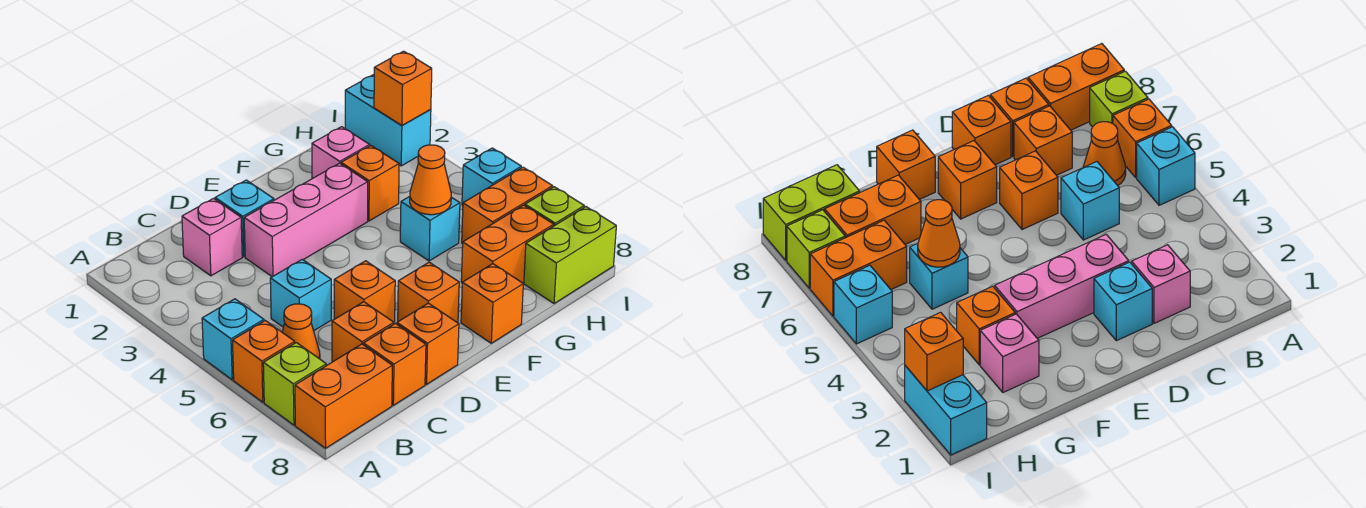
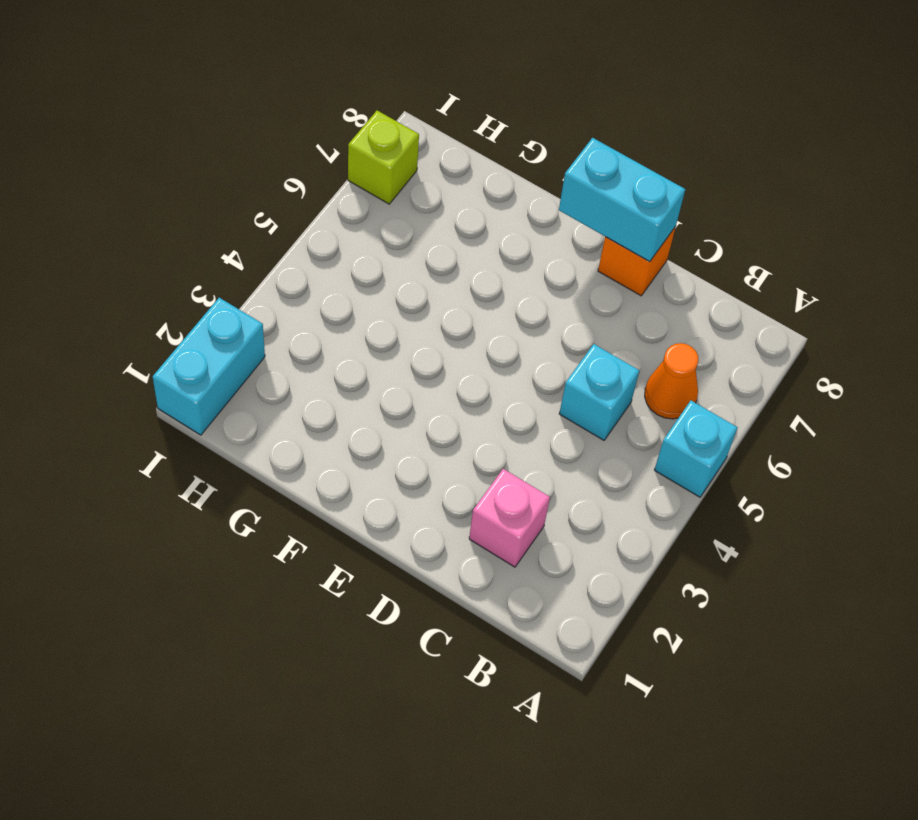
cyan 1x2 brick [559,138,685,262] -> none
none -> orange 1x1 brick [233,321,295,402]
none -> lime 1x1 brick [263,343,326,425]
none -> orange 1x2 brick [295,344,392,448]

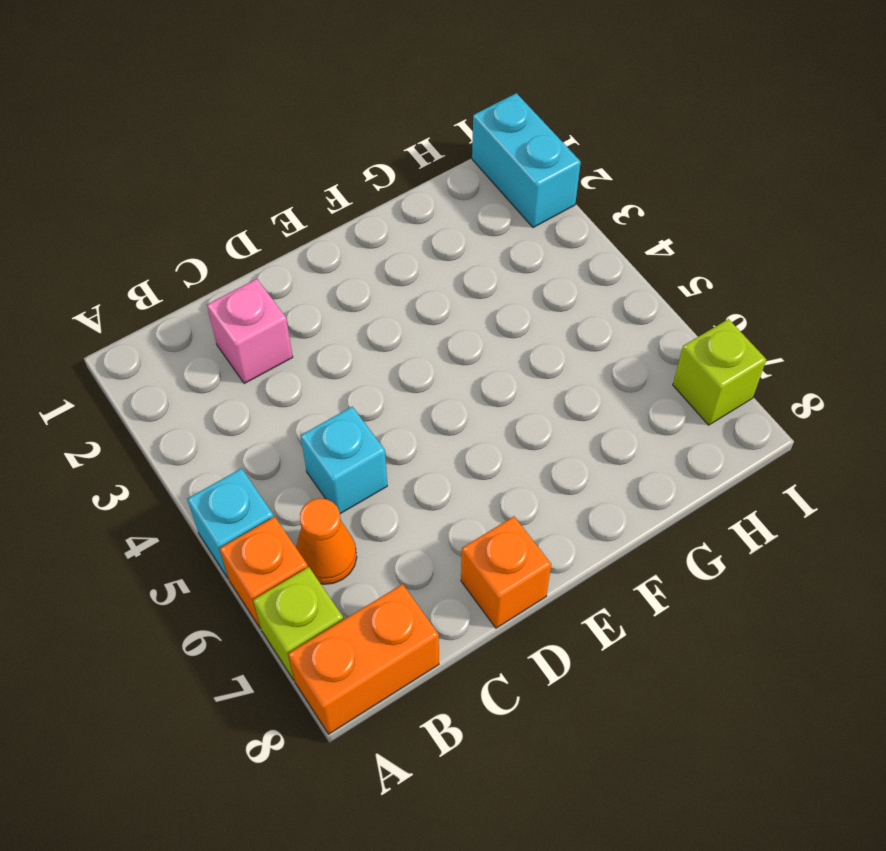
none -> orange 1x1 brick [332,302,394,362]
none -> orange 1x1 brick [363,323,426,405]
none -> cyan 1x1 brick [215,180,274,257]

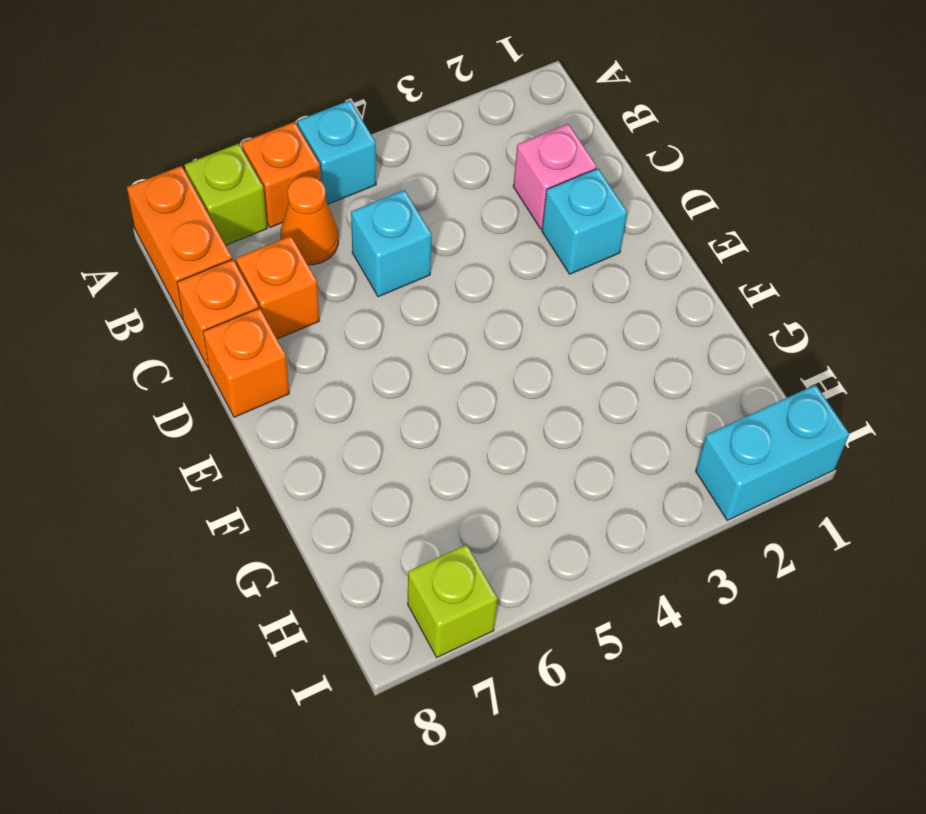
none -> pink 1x3 brick [244,163,368,277]
none -> orange 1x1 brick [334,261,395,322]
none -> orange 1x1 brick [398,262,459,323]

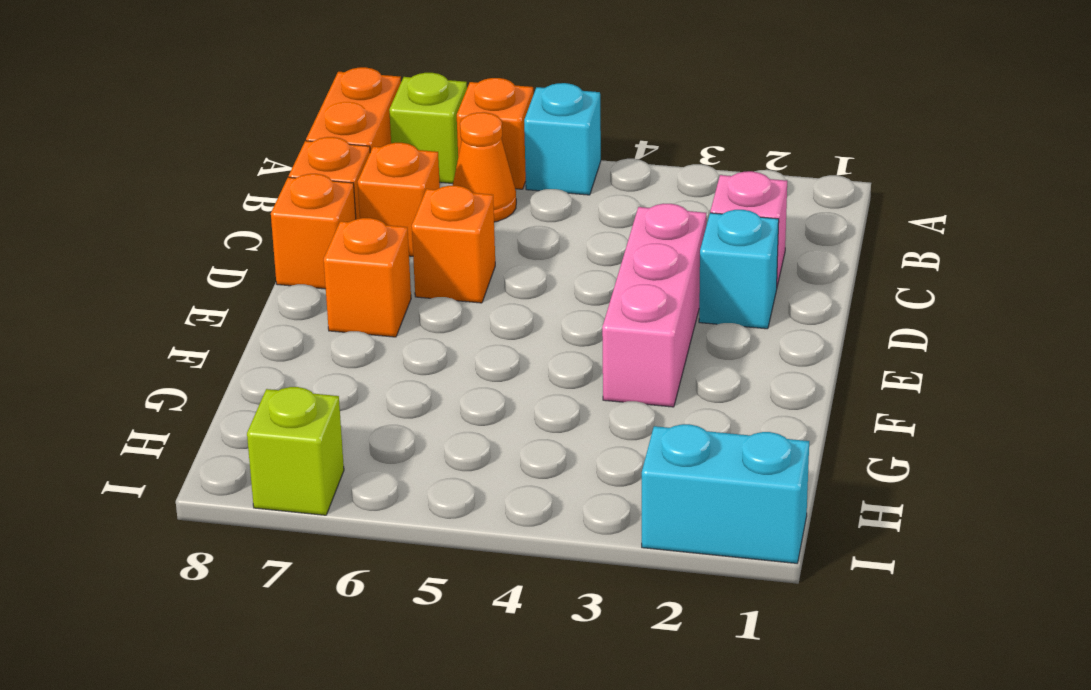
none -> cyan 1x1 brick [270,259,331,331]
none -> orange 1x1 brick [461,264,523,343]
none -> pink 1x1 brick [312,127,370,179]

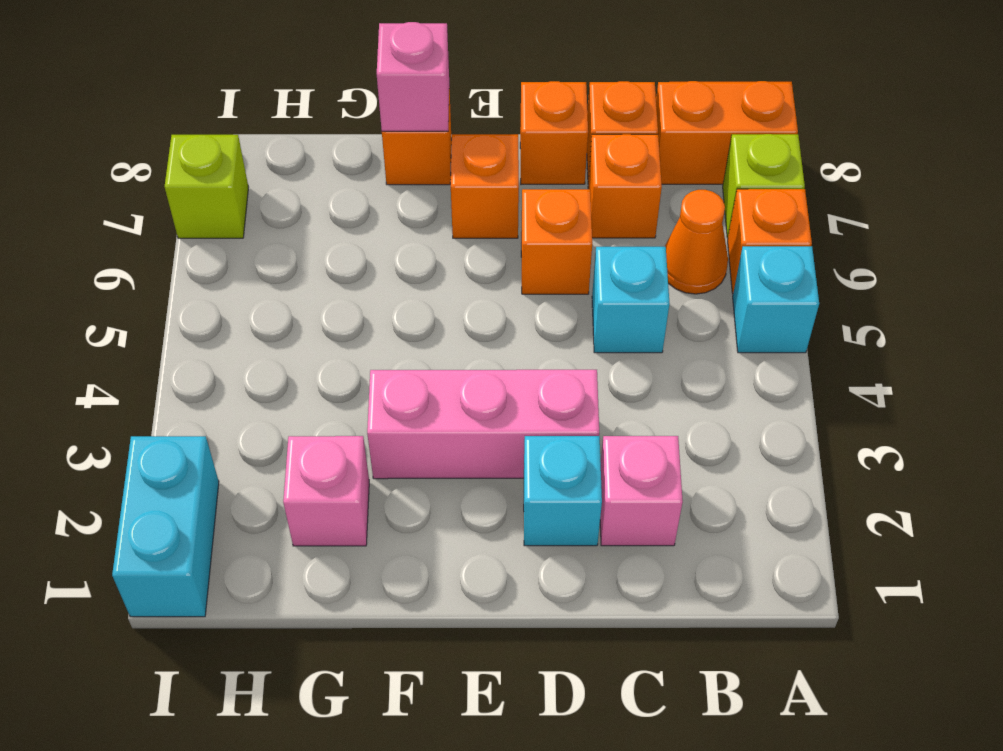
pink 1x1 brick [377,22,449,131] -> none
none -> orange 1x1 brick [341,146,399,221]
none -> cyan 1x1 brick [400,196,460,261]
none -> orange 1x2 brick [461,205,554,283]

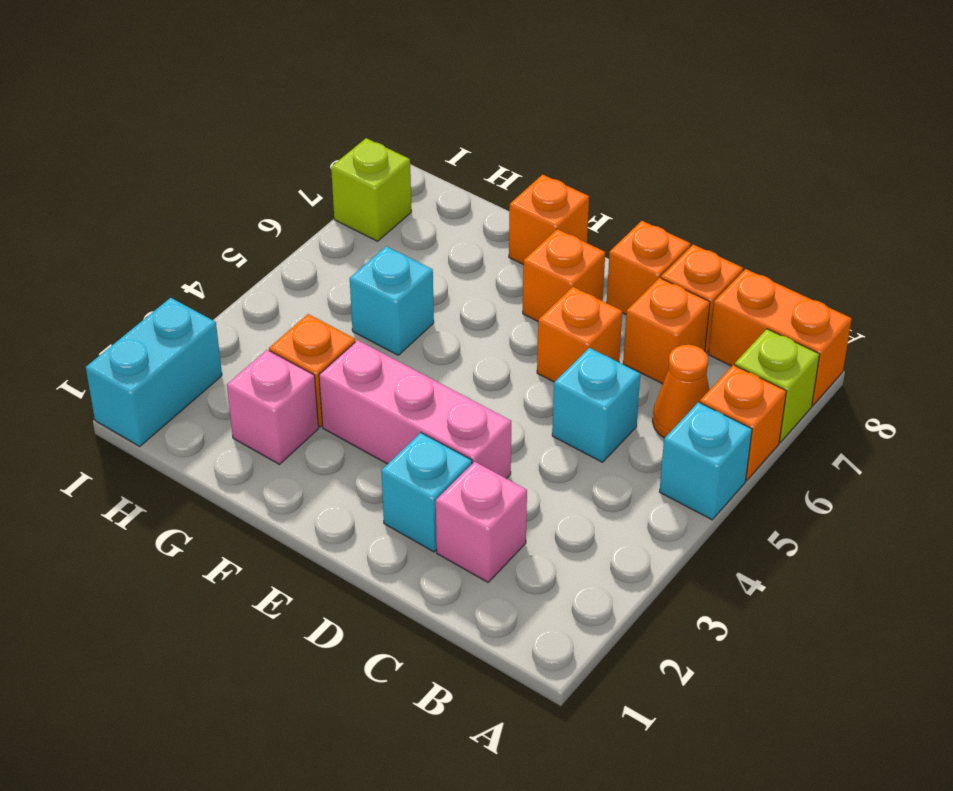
none -> orange 1x2 brick [461,205,554,283]
none -> orange 1x2 brick [462,167,553,244]
none -> lime 1x2 brick [524,207,616,304]

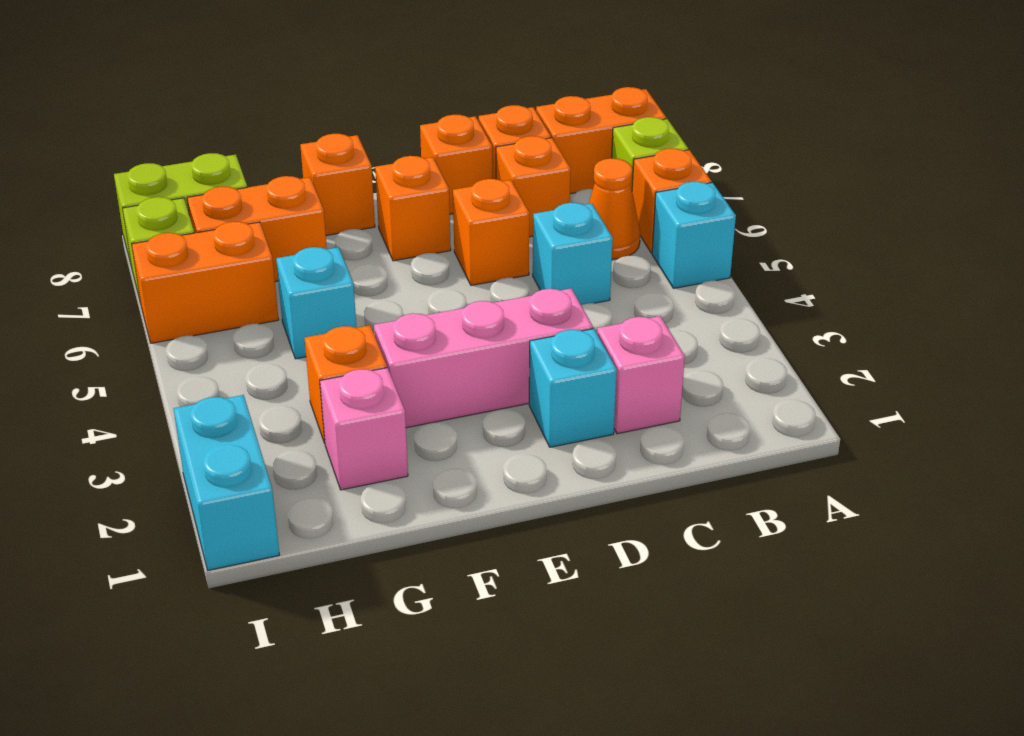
none -> cyan 1x1 brick [462,148,521,206]
none -> orange 1x1 cone [410,145,451,215]
none -> orange 1x1 brick [374,51,432,126]

